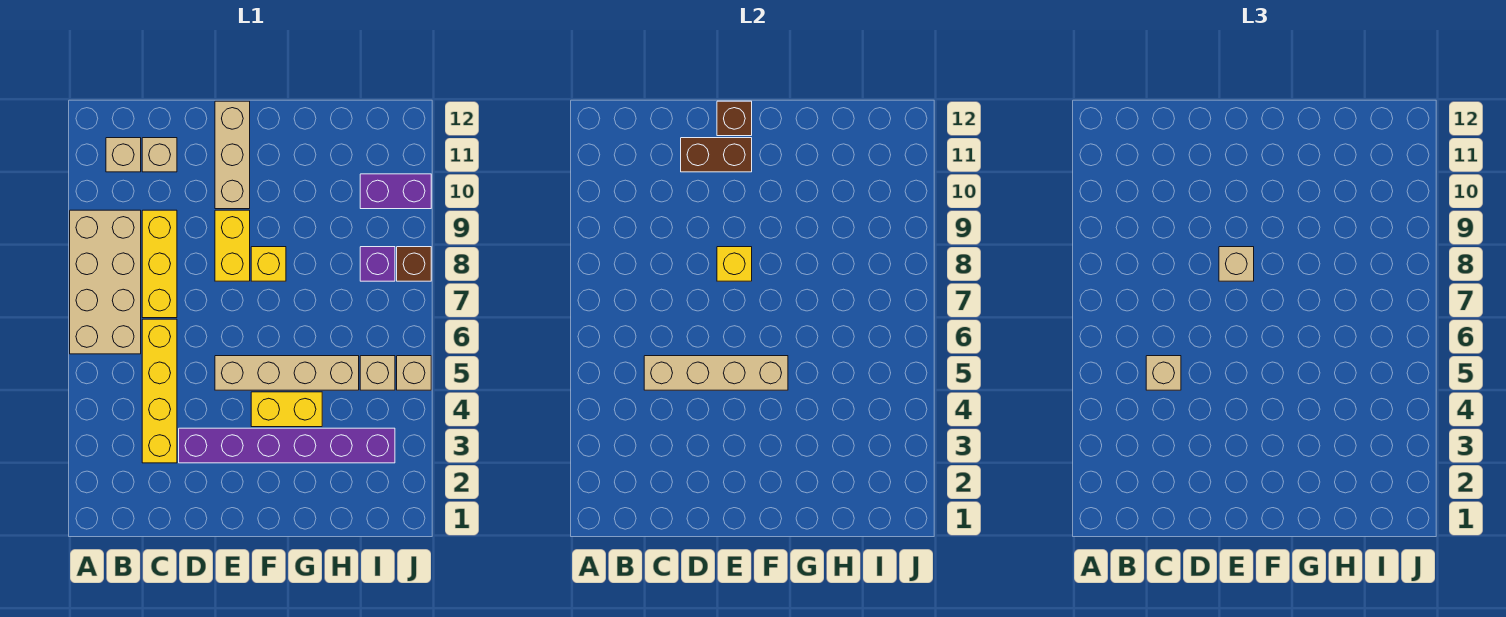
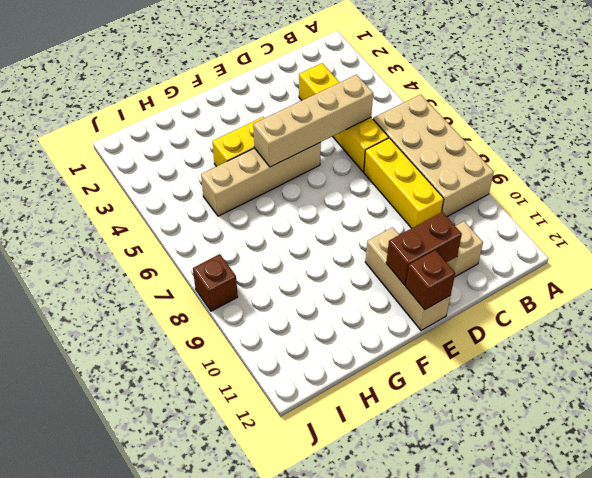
none -> tan 1x1 brick [106,138,141,172]
none -> purple 1x6 brick [179,428,395,463]
none -> yellow 1x2 brick [215,210,250,281]

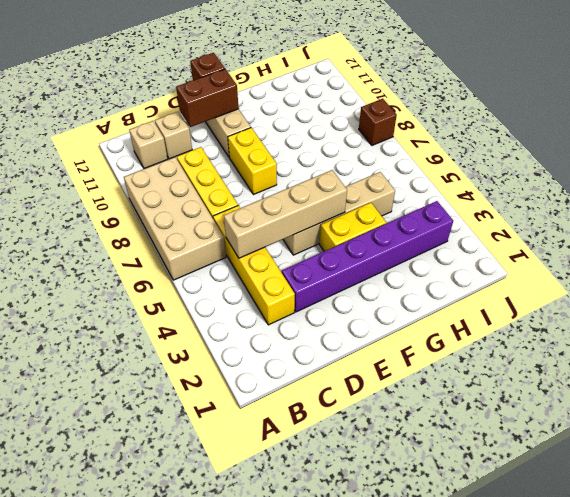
none -> yellow 1x1 brick [251,247,286,281]
none -> tan 1x1 brick [360,356,395,390]
none -> purple 1x1 brick [360,247,395,281]

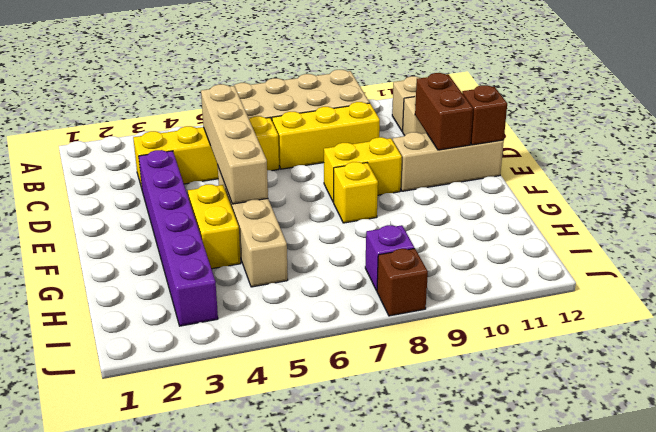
none -> tan 1x1 brick [360,356,395,390]
none -> purple 1x2 brick [360,174,431,209]
none -> tan 1x1 brick [397,356,431,390]

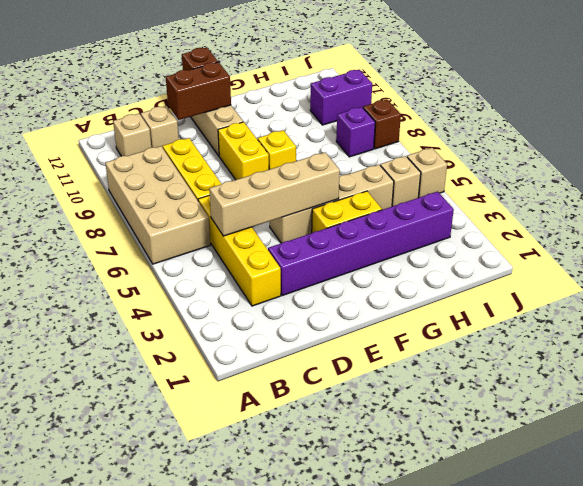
none -> yellow 1x1 brick [717,247,752,281]
none -> tan 1x1 brick [1146,356,1181,390]
none -> tan 1x1 brick [1219,247,1254,281]

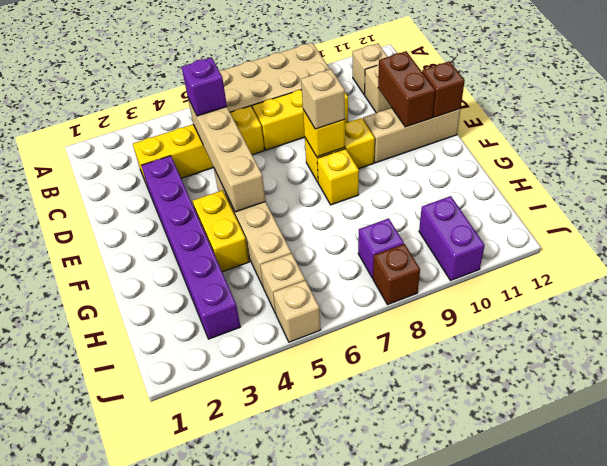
purple 1x1 brick [182,57,227,116] -> tan 1x1 brick [1146,356,1181,390]

